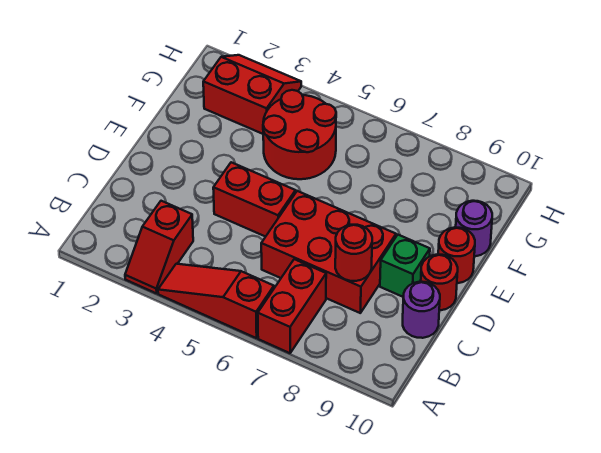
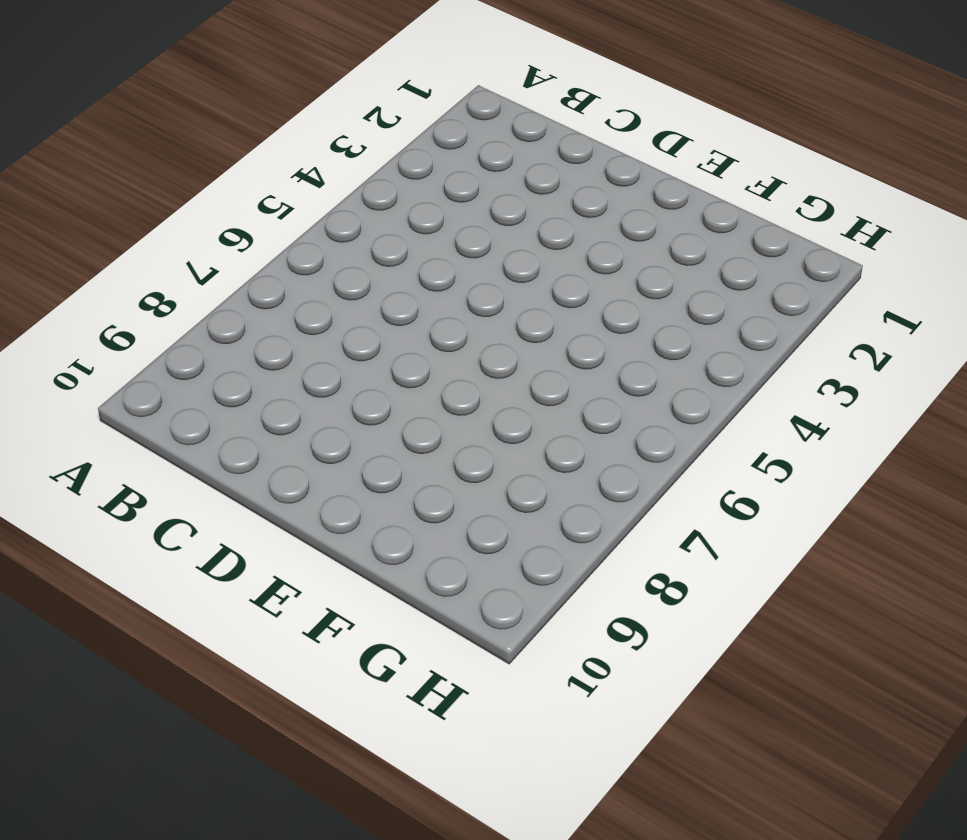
none -> red 1x2 slope [125,201,193,293]
none -> red 1x3 slope [158,264,274,338]
none -> red 1x2 brick [258,259,326,353]

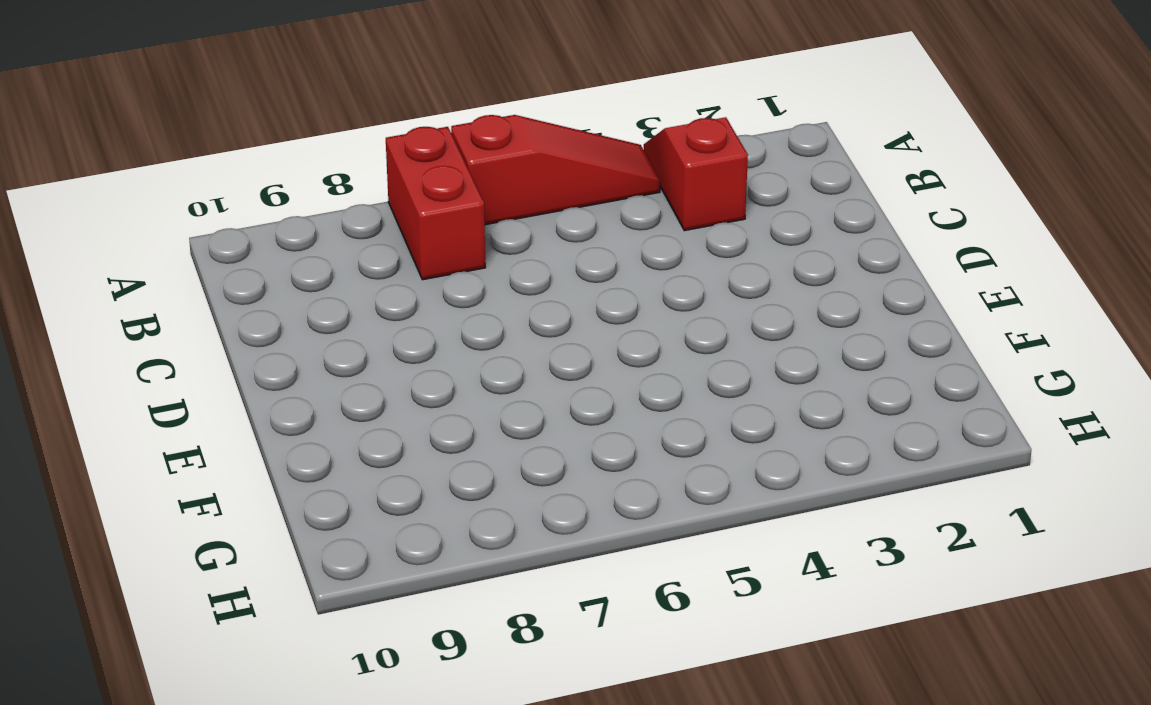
none -> red 2x3 brick [261,191,396,313]
none -> purple 1x1 round brick [403,282,440,338]
none -> red 1x2 brick [213,162,296,237]

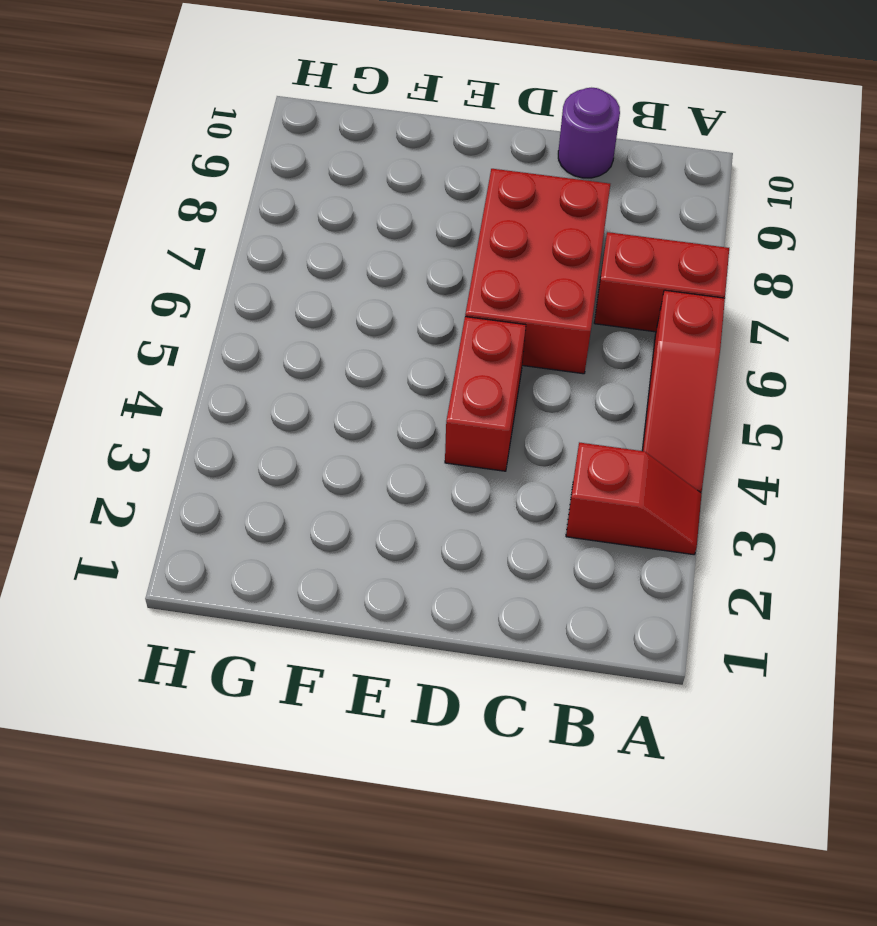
none -> green 1x1 brick [380,235,430,297]
none -> red 1x1 round brick [421,254,458,310]
none -> red 1x1 round brick [438,227,475,283]

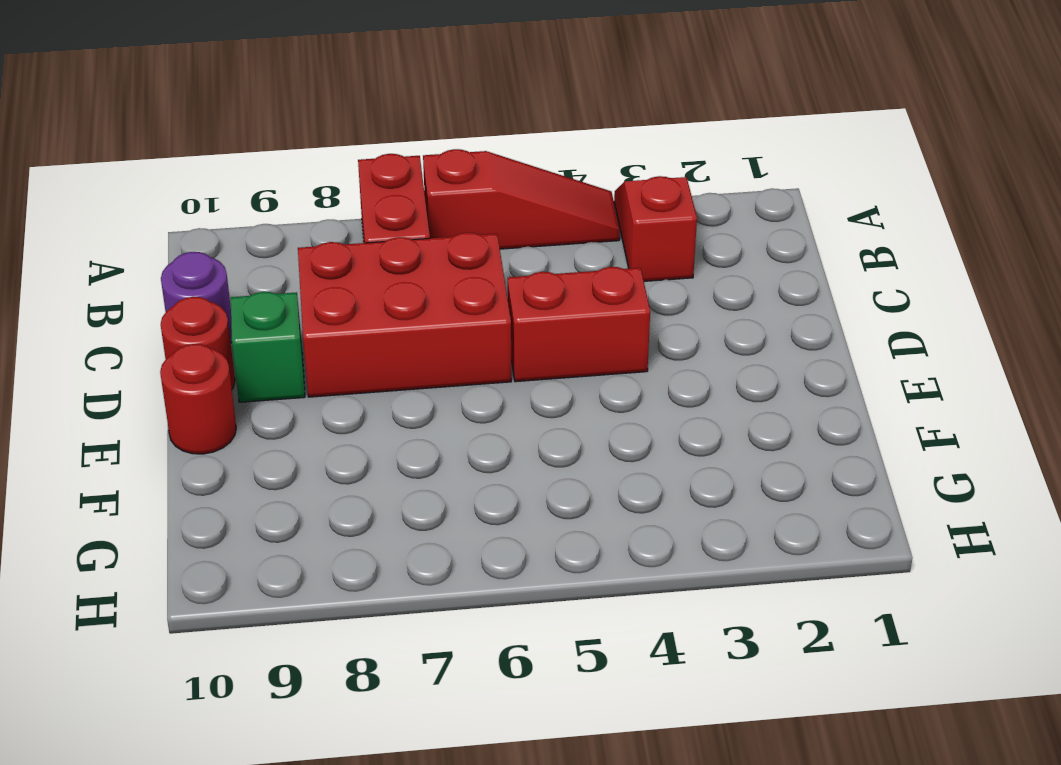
none -> red 2x2 round brick [263,90,336,179]
none -> purple 1x1 round brick [456,201,492,256]
none -> red 2x2 slope [203,55,301,134]

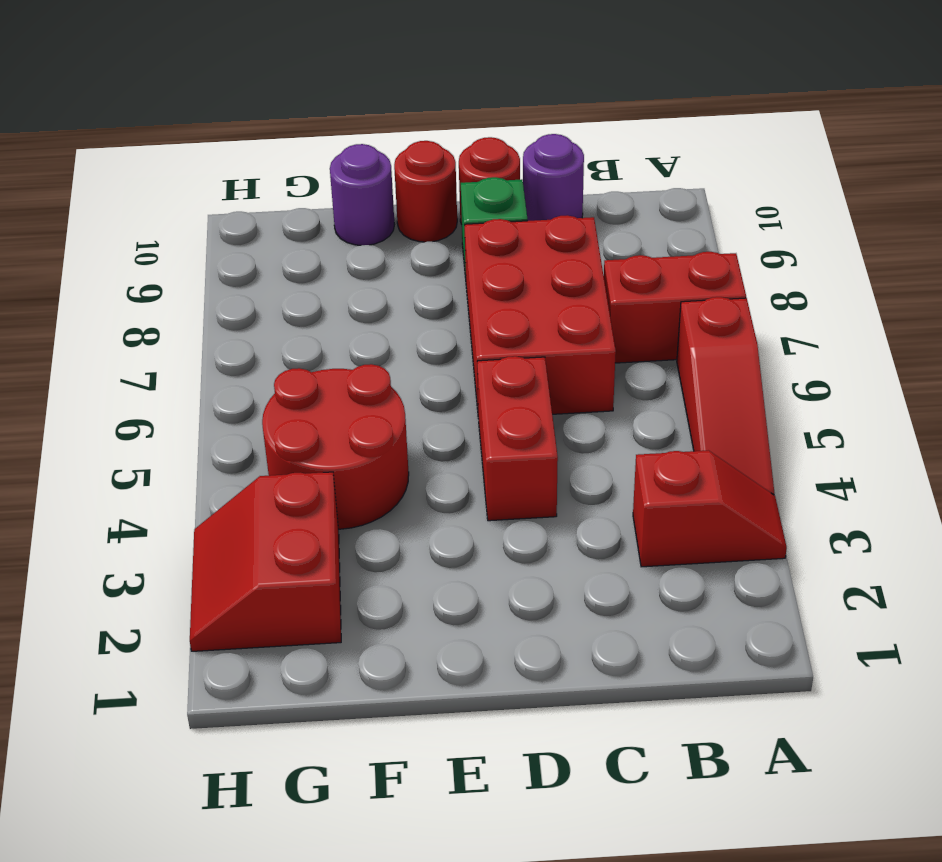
none -> red 1x1 round brick [335,225,372,281]

